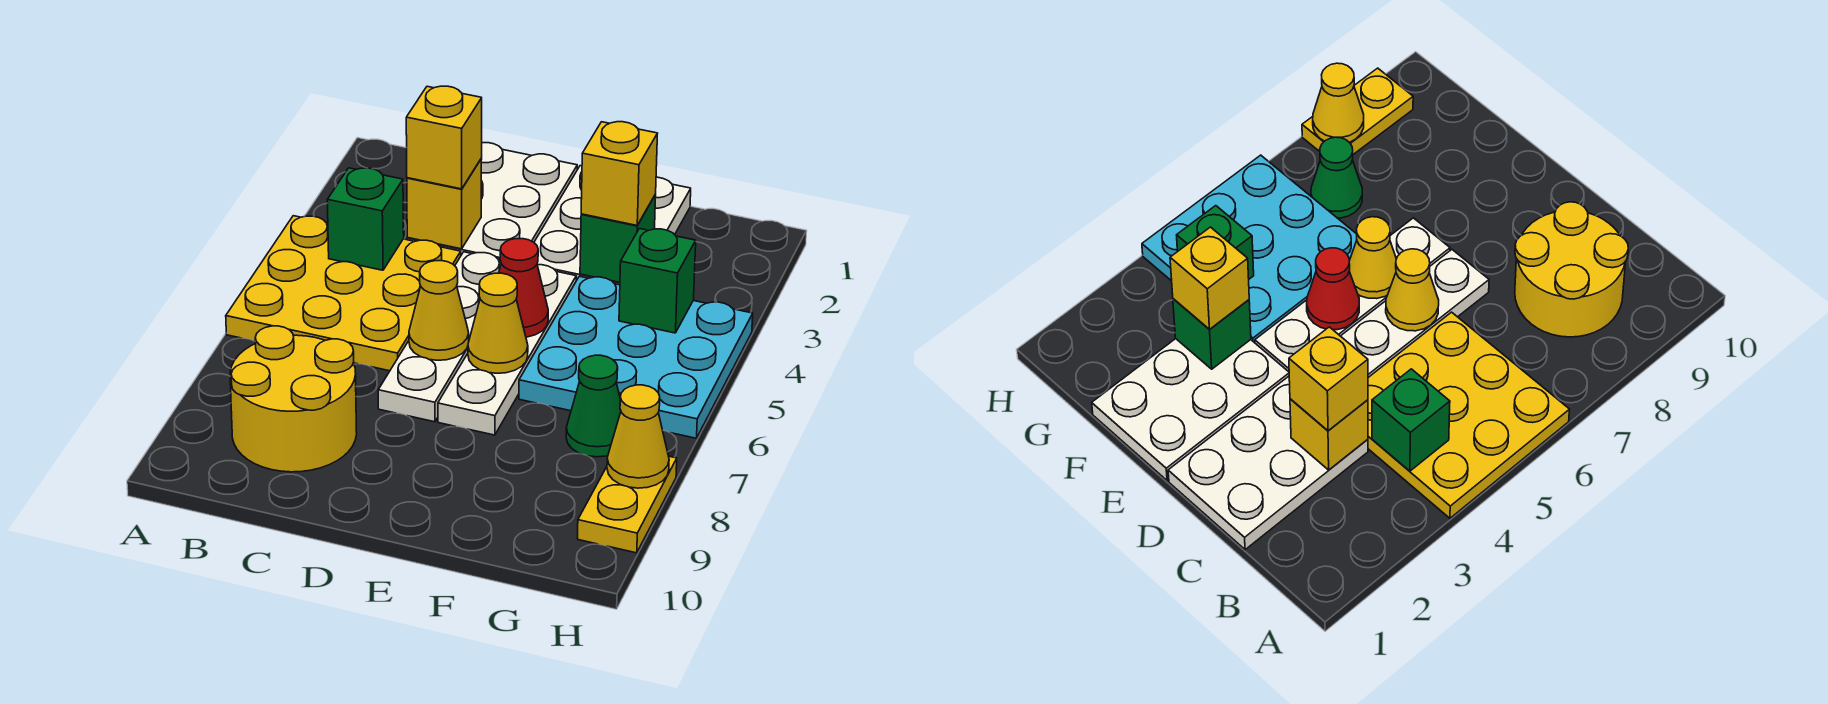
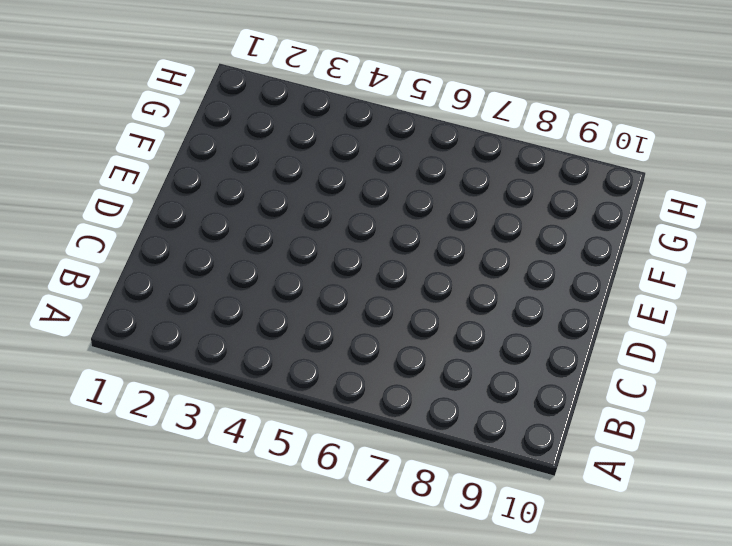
none -> yellow 3x3 plate [226,216,461,371]
none -> yellow 2x2 round brick [230,326,357,472]
none -> white 2x3 plate [407,143,577,259]

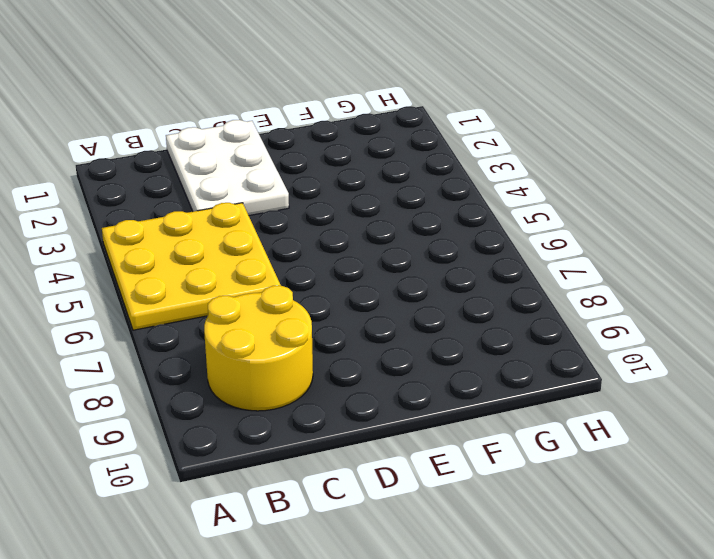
none -> white 1x4 plate [378,252,501,422]
none -> white 2x3 plate [534,166,691,285]
none -> white 1x4 plate [438,265,576,435]

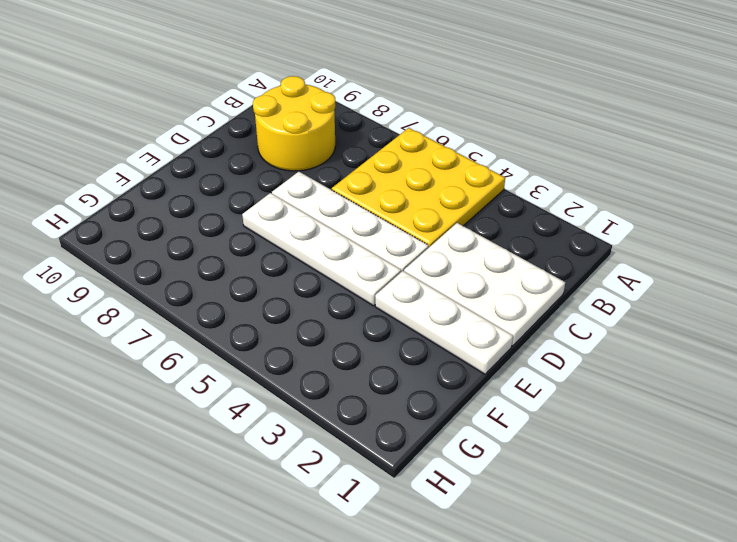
white 1x3 plate [375,271,513,374] -> white 2x3 plate [534,166,691,285]
none -> cyan 3x3 plate [519,276,753,438]
none -> green 1x1 cone [566,355,621,457]
none -> yellow 1x2 plate [578,456,677,553]

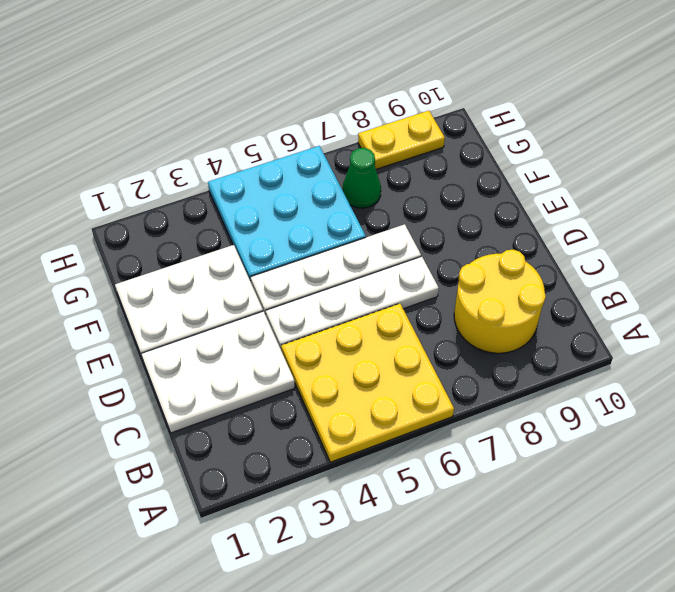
none -> green 1x1 brick [327,168,404,270]
none -> yellow 1x1 brick [407,159,482,249]
none -> yellow 1x1 cone [409,261,469,360]

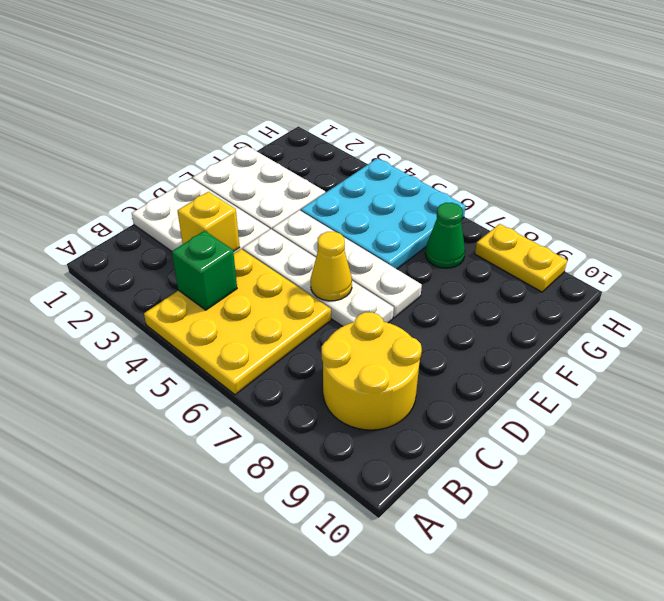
none -> red 1x1 cone [499,239,548,337]
none -> yellow 1x1 cone [468,273,528,373]
none -> green 1x1 brick [580,195,656,282]

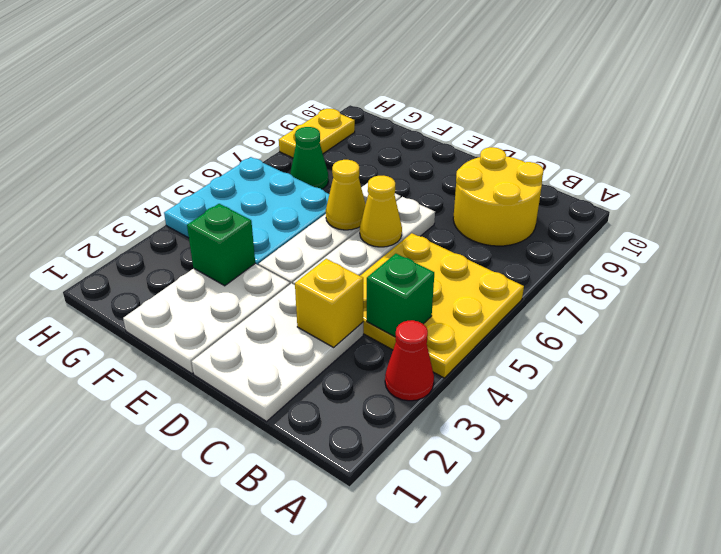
red 1x1 cone [385,320,434,401] -> red 1x1 cone moved to [499,239,548,337]
none -> green 1x1 brick [619,229,696,333]
none -> yellow 1x1 cone [607,385,669,488]
none -> yellow 1x1 brick [406,86,482,189]

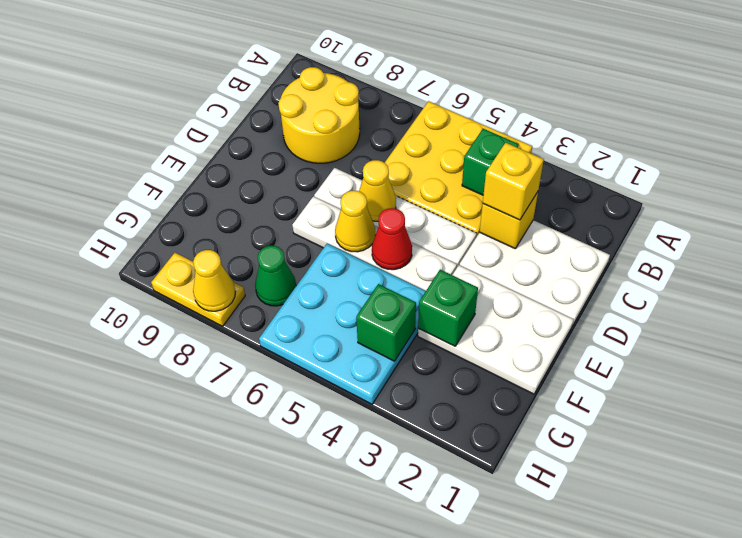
none -> yellow 1x1 brick [581,122,658,225]

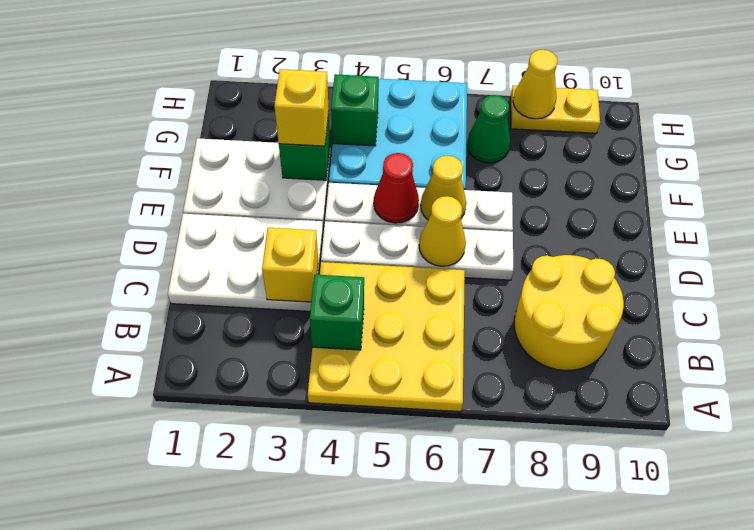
none -> yellow 1x1 brick [406,86,482,189]

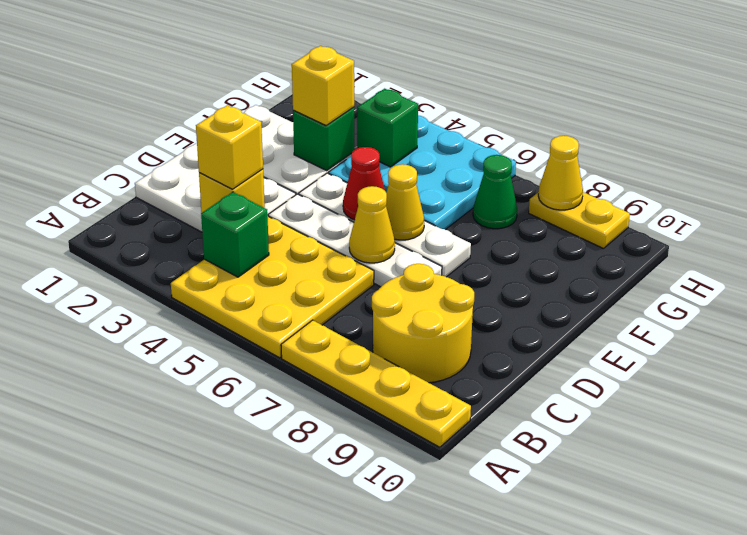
yellow 1x4 plate [281,320,471,447] -> none

